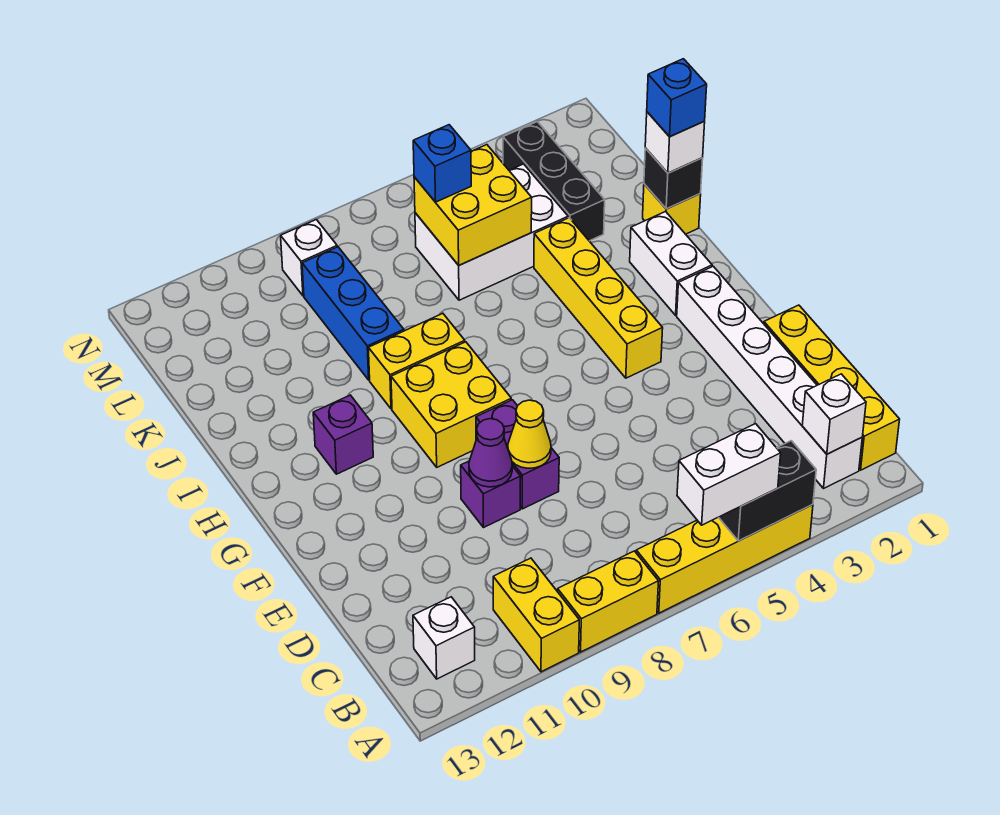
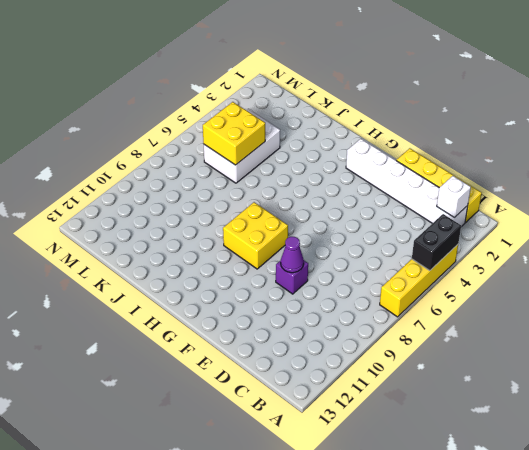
none -> yellow 1x2 brick [558,551,659,652]
none -> yellow 1x2 brick [493,558,579,672]
none -> white 1x1 brick [413,597,475,679]

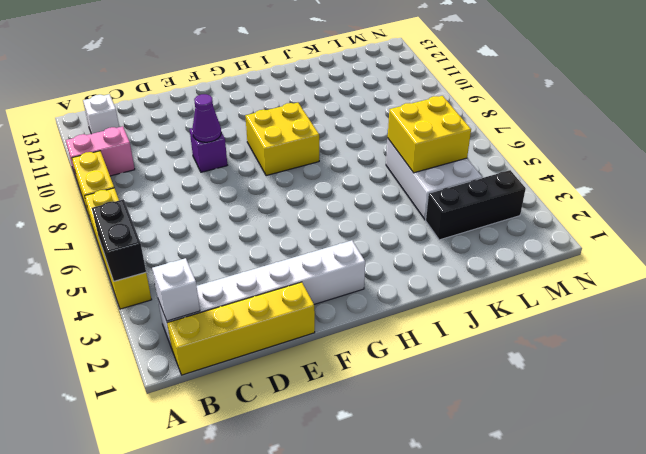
pink 1x2 brick [66,126,135,180] -> yellow 1x2 brick [493,558,579,672]
none -> purple 1x2 brick [476,400,559,509]
none -> yellow 1x4 brick [534,218,663,378]
none -> white 1x2 brick [630,212,712,315]

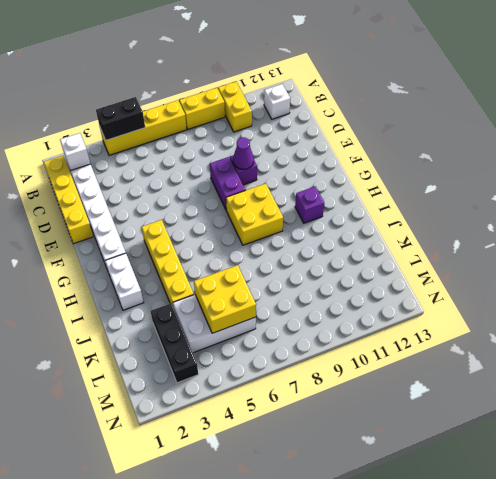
none -> yellow 1x2 brick [368,313,465,409]
none -> yellow 1x1 brick [643,184,701,234]
none -> blue 1x3 brick [302,247,404,380]

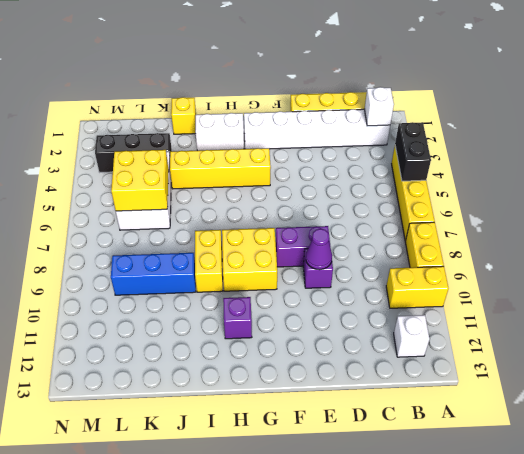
none -> white 1x1 brick [281,220,337,296]
none -> yellow 1x1 cone [508,400,551,468]
none -> black 1x1 brick [644,148,703,209]

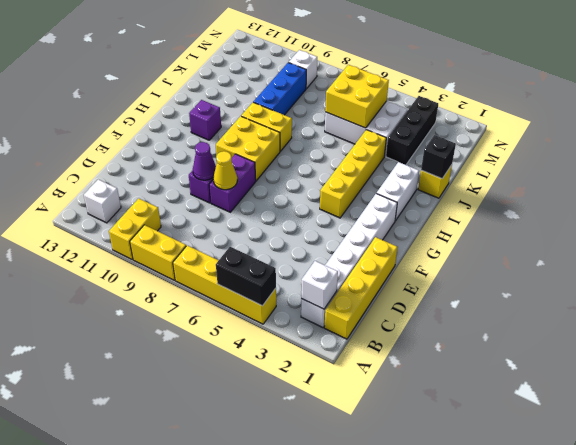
none -> white 1x2 brick [677,424,781,525]
none -> white 1x1 brick [645,112,705,173]
none -> blue 1x1 brick [413,125,471,202]

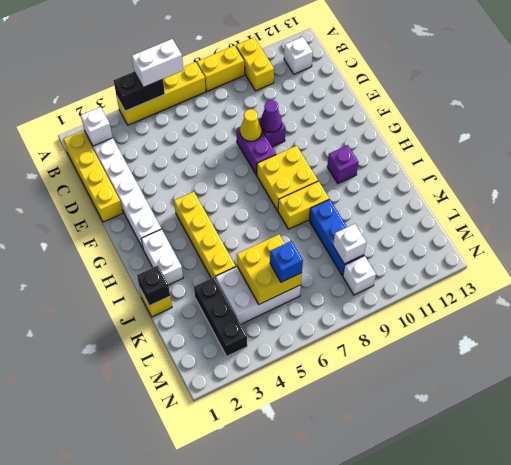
white 1x1 brick [333,224,366,264] -> white 1x1 brick moved to [645,112,705,173]
none -> blue 1x1 brick [647,59,707,137]

